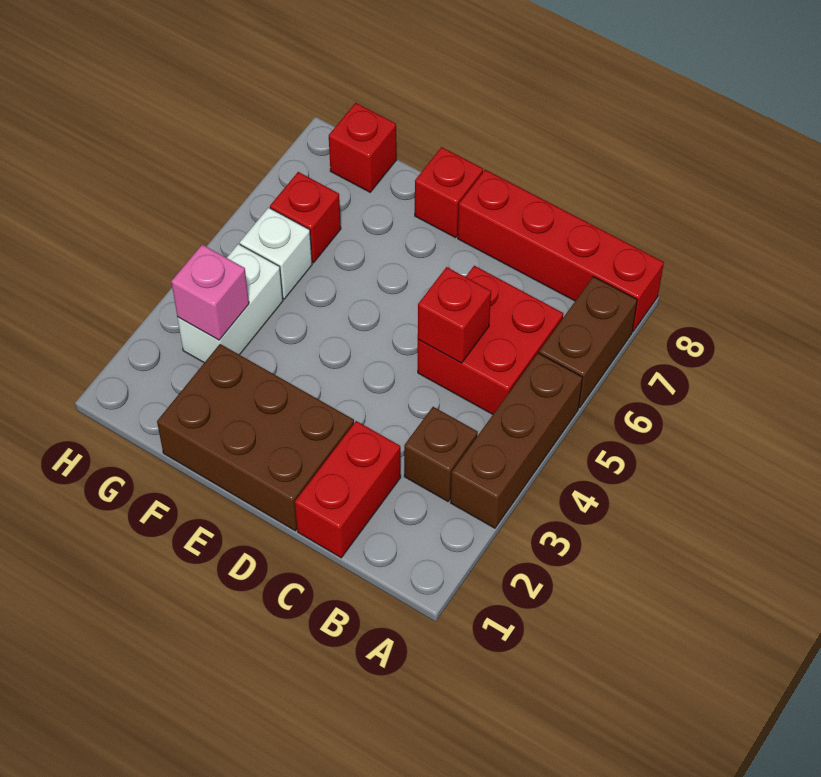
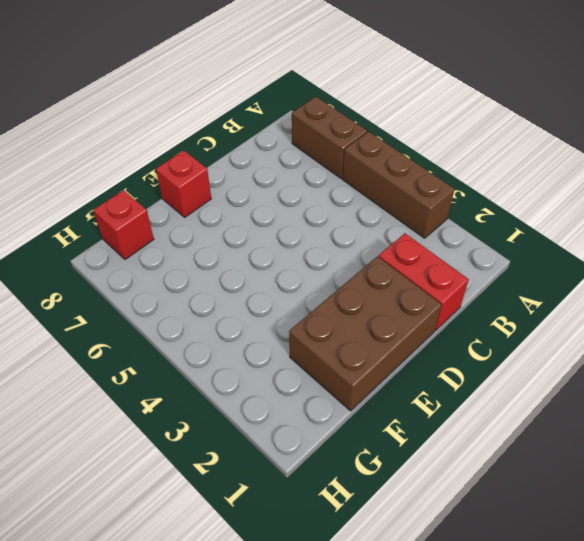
none -> red 1x4 brick [458,170,664,332]
none -> brown 1x1 brick [404,407,478,501]
none -> red 2x2 brick [418,266,564,414]

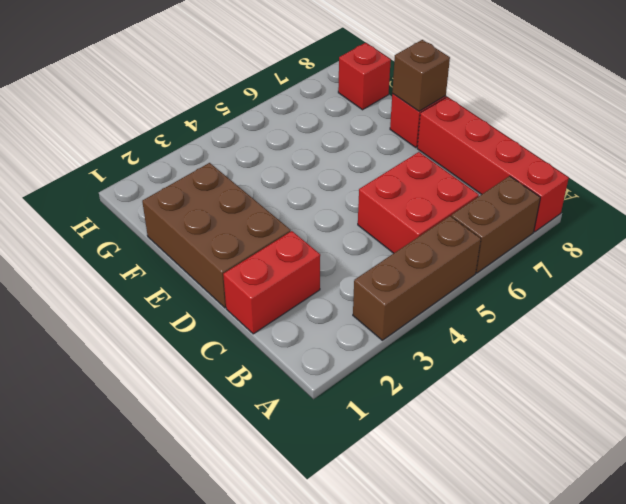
brown 1x1 brick [392,40,450,111] -> brown 1x1 brick moved to [404,407,478,501]
none -> white 1x2 brick [177,244,283,363]
none -> white 1x1 brick [240,208,312,299]
none -> red 1x1 brick [270,172,341,263]

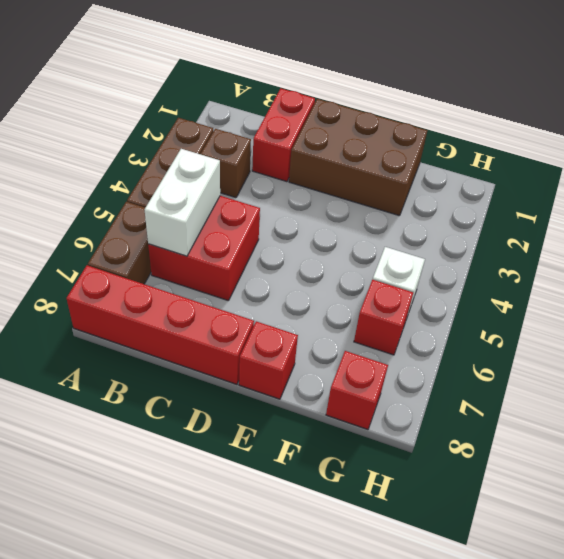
white 1x2 brick [145,149,220,256] -> white 1x2 brick moved to [177,244,283,363]
none -> red 1x1 brick [418,267,491,363]
none -> pink 1x1 brick [171,245,249,340]

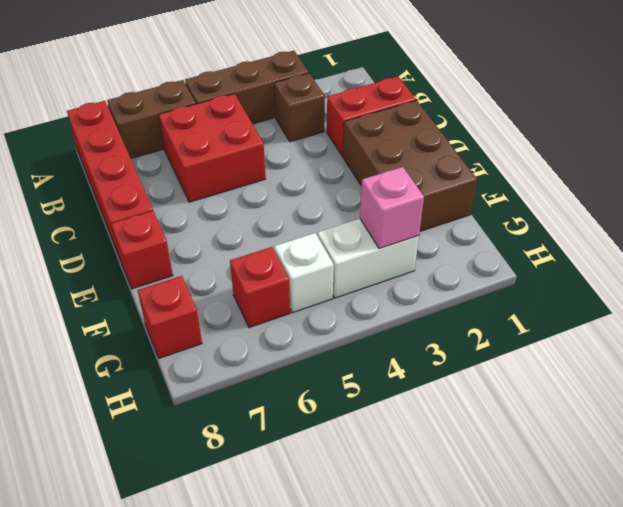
none -> red 1x1 brick [418,267,491,363]

